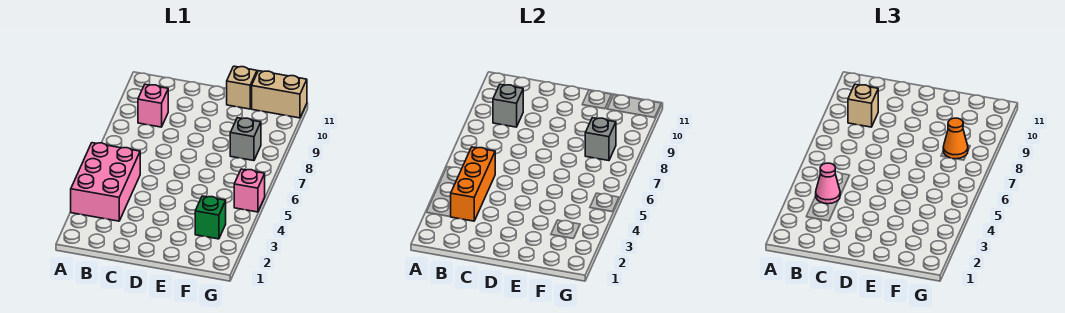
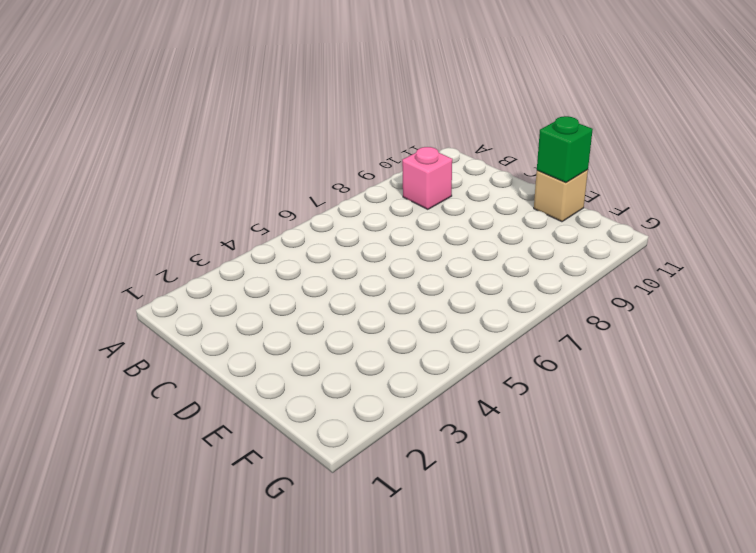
green 1x1 brick [537,116,593,183] -> green 1x1 brick moved to [195,196,226,239]
none -> pink 2x3 brick [71,143,140,221]
none -> grey 1x1 brick [230,118,261,161]
none -> tan 1x2 brick [252,71,307,118]

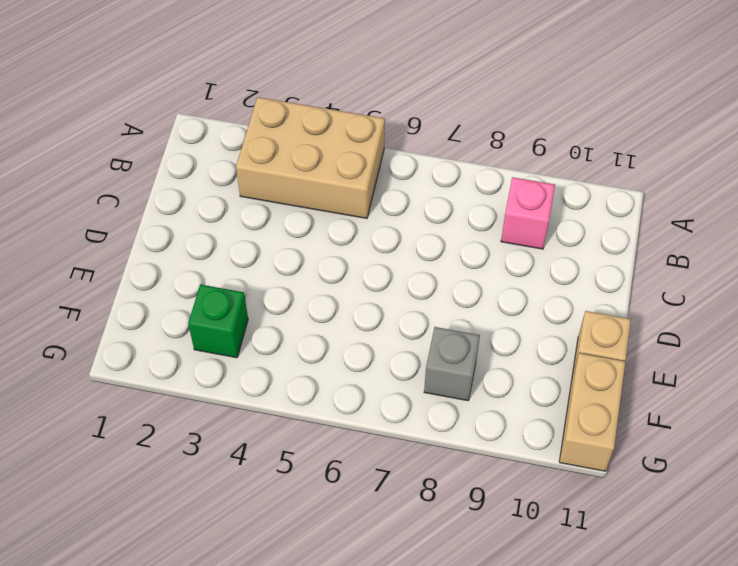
tan 2x3 brick [236,97,385,218] -> pink 2x3 brick [71,143,140,221]
none -> pink 1x1 brick [234,169,265,212]
none -> orange 1x3 brick [451,147,495,221]
none -> grey 1x1 brick [493,84,523,127]

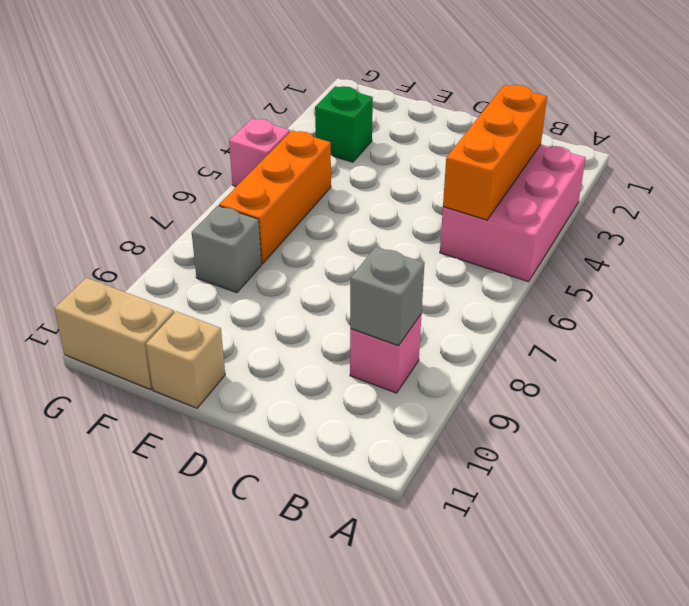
orange 1x3 brick [219,131,331,264] -> none
none -> grey 1x1 brick [585,118,616,161]
none -> pink 1x1 cone [816,163,840,204]
none -> tan 1x1 brick [848,84,878,127]

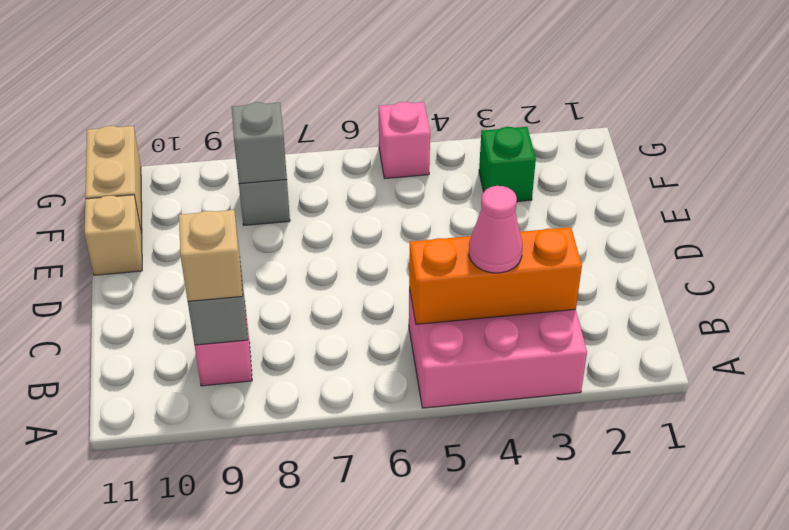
none -> orange 1x1 cone [943,118,968,159]

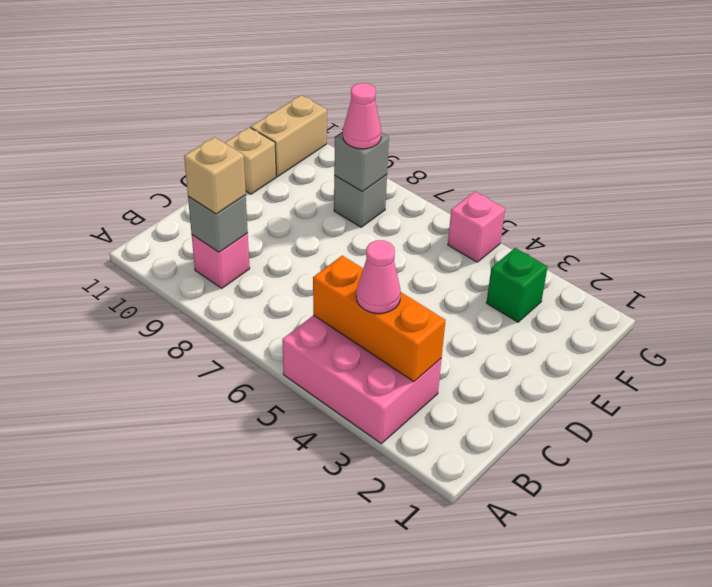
pink 1x1 cone [343,83,381,149] -> orange 1x1 cone [943,118,968,159]

